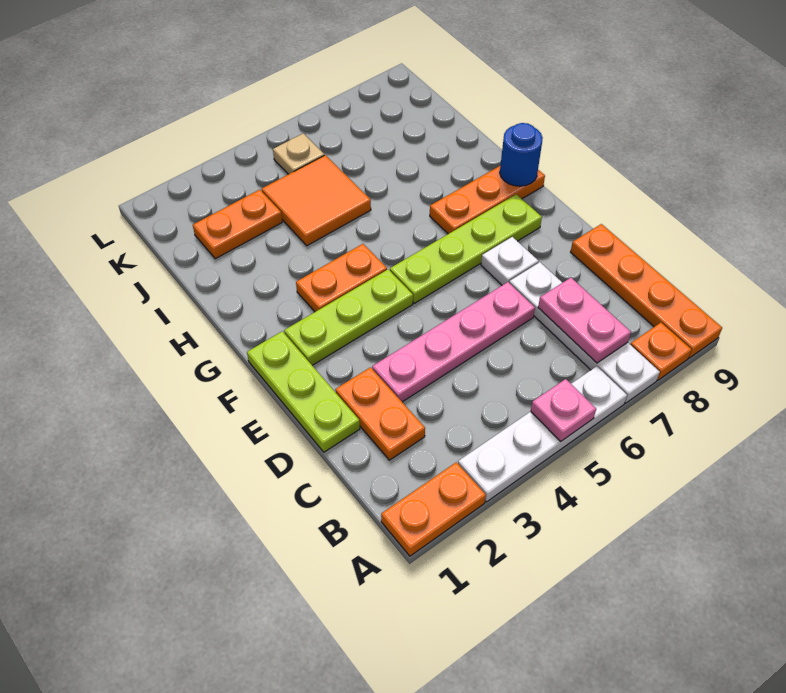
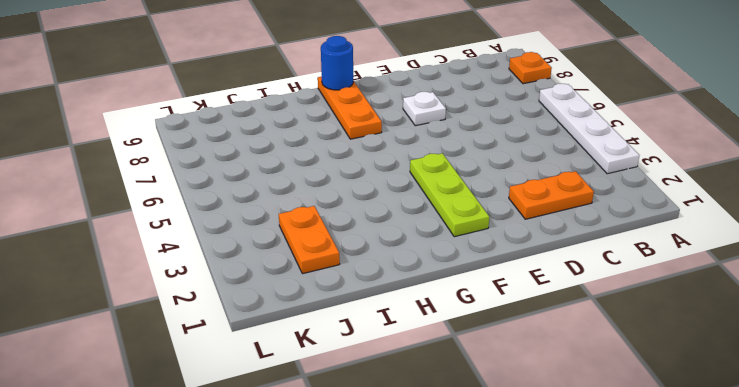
none -> orange 1x2 plate [381,462,486,556]
none -> white 1x4 plate [509,262,660,403]
none -> orange 1x4 plate [571,224,722,358]

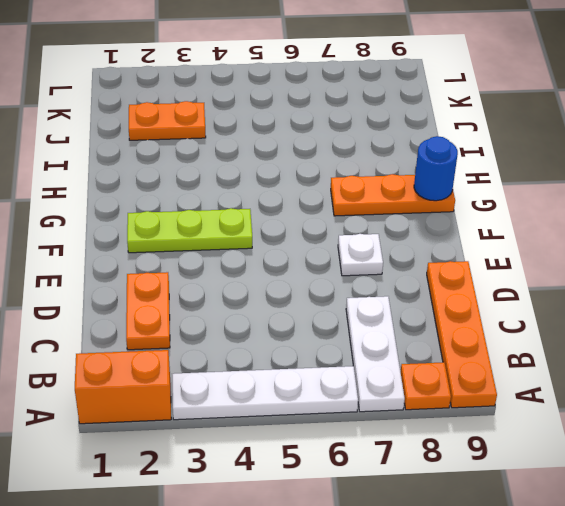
orange 1x2 brick [75,350,171,424] -> orange 1x2 plate [381,462,486,556]
white 1x3 plate [346,296,405,412] -> white 1x4 plate [509,262,660,403]
none -> lime 1x3 plate [247,331,360,452]
none -> pink 1x4 plate [372,282,535,402]
none -> lime 1x4 plate [390,194,542,303]

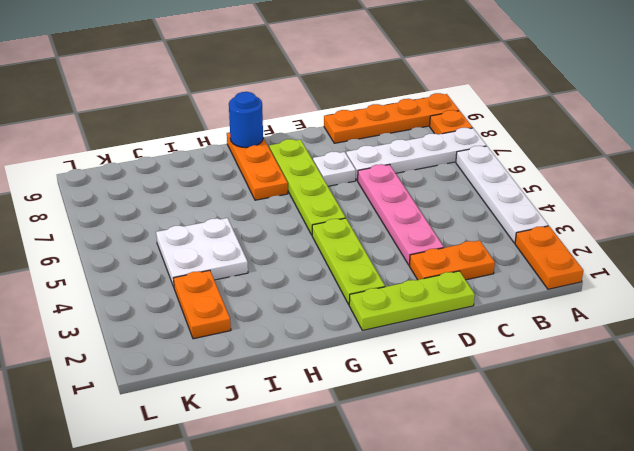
white 2x2 plate [156,218,248,287] -> orange 2x2 tile [262,155,371,246]
none -> orange 1x2 plate [296,244,387,312]
none -> tan 1x1 plate [273,134,324,174]
none -> pink 1x1 plate [531,379,596,441]

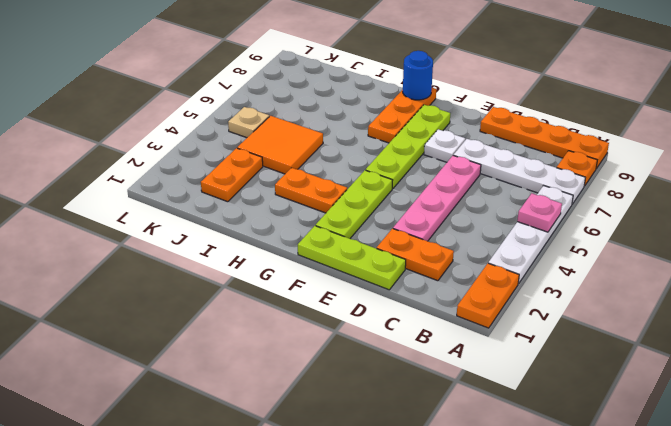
orange 1x2 plate [275,168,347,213] -> orange 1x2 plate turned to [296,244,387,312]
none -> pink 1x2 plate [538,278,631,363]

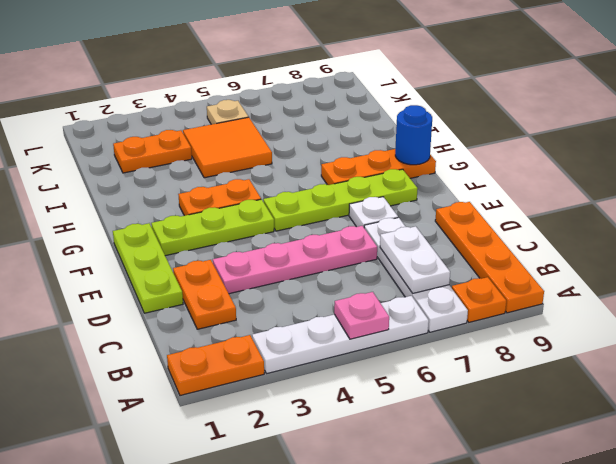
white 1x2 plate [380,226,450,293] -> pink 1x2 plate [538,278,631,363]

